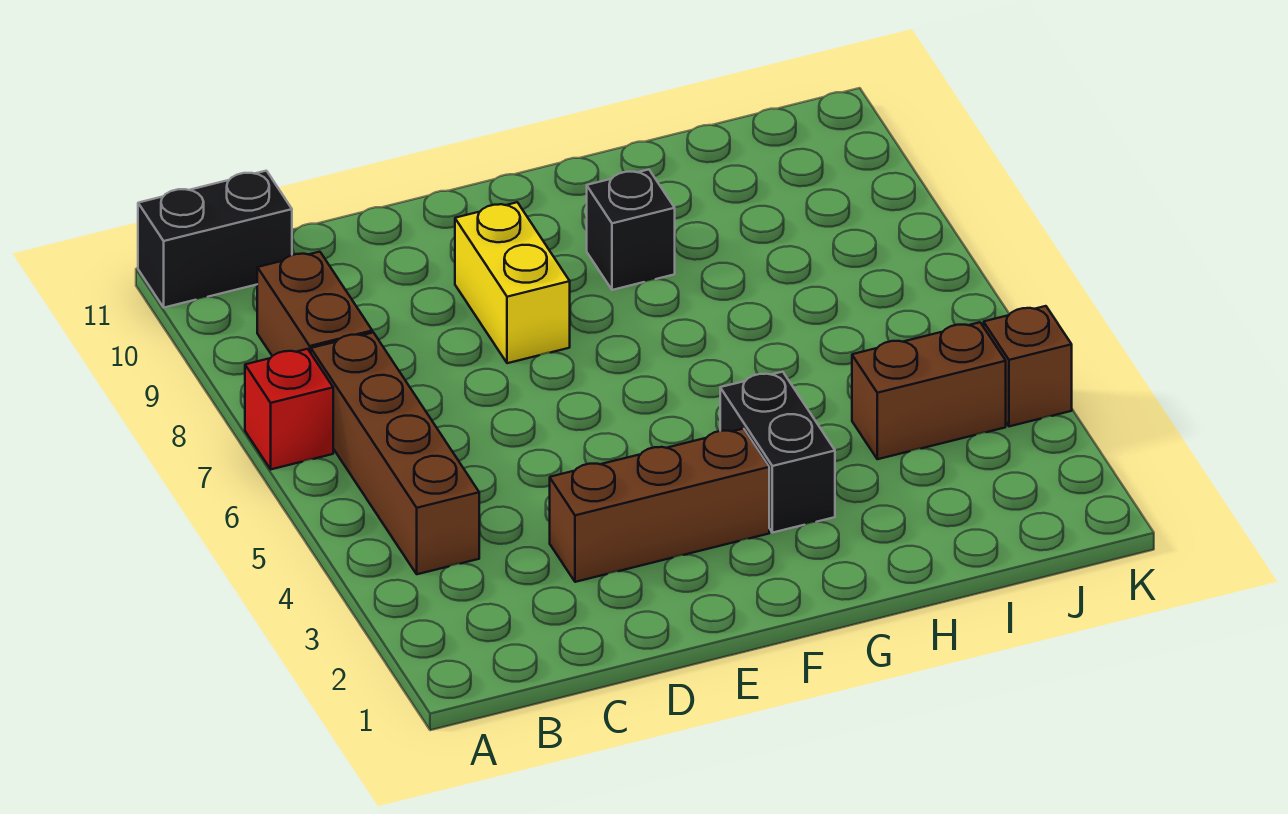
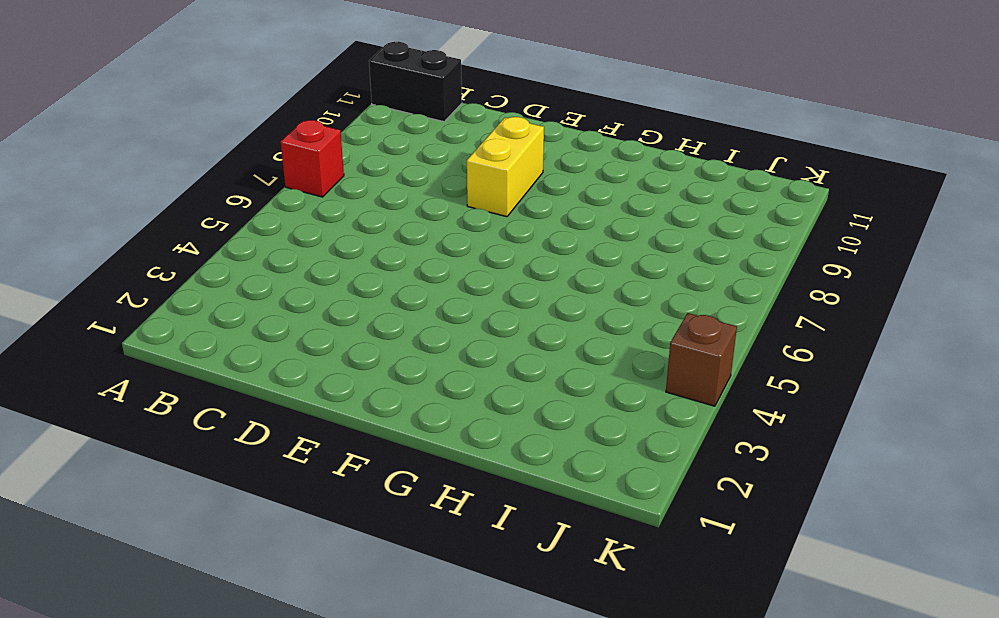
none -> brown 1x4 brick [311,333,479,574]
none -> brown 1x2 brick [257,252,372,356]

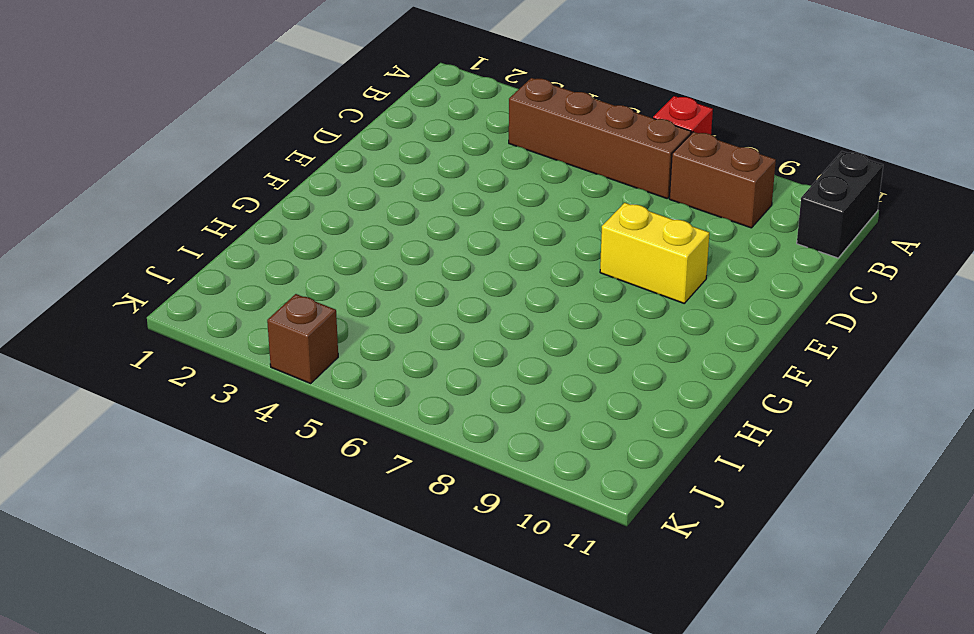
none -> brown 1x3 brick [550,429,769,582]
none -> black 1x2 brick [720,372,835,533]

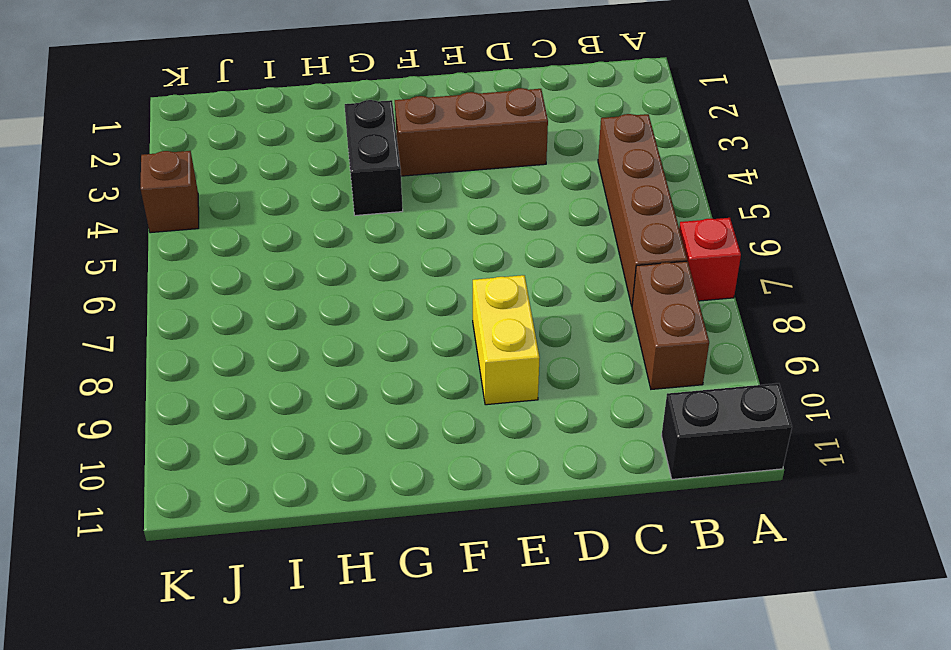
none -> black 1x1 brick [587,170,675,290]
none -> brown 1x2 brick [852,322,1006,459]

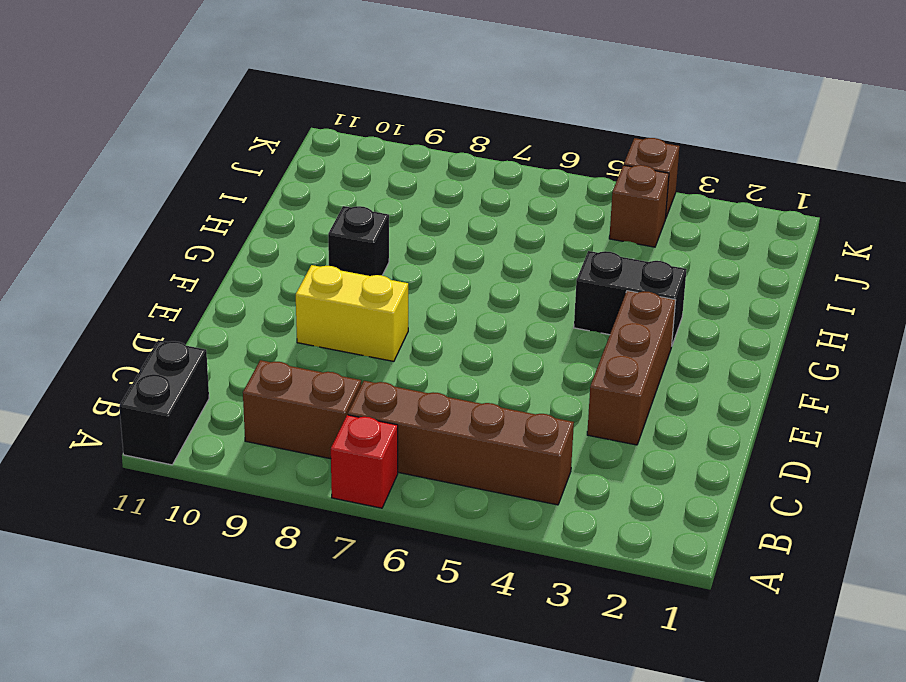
brown 1x1 brick [609,165,669,247] -> brown 1x2 brick [852,322,1006,459]

